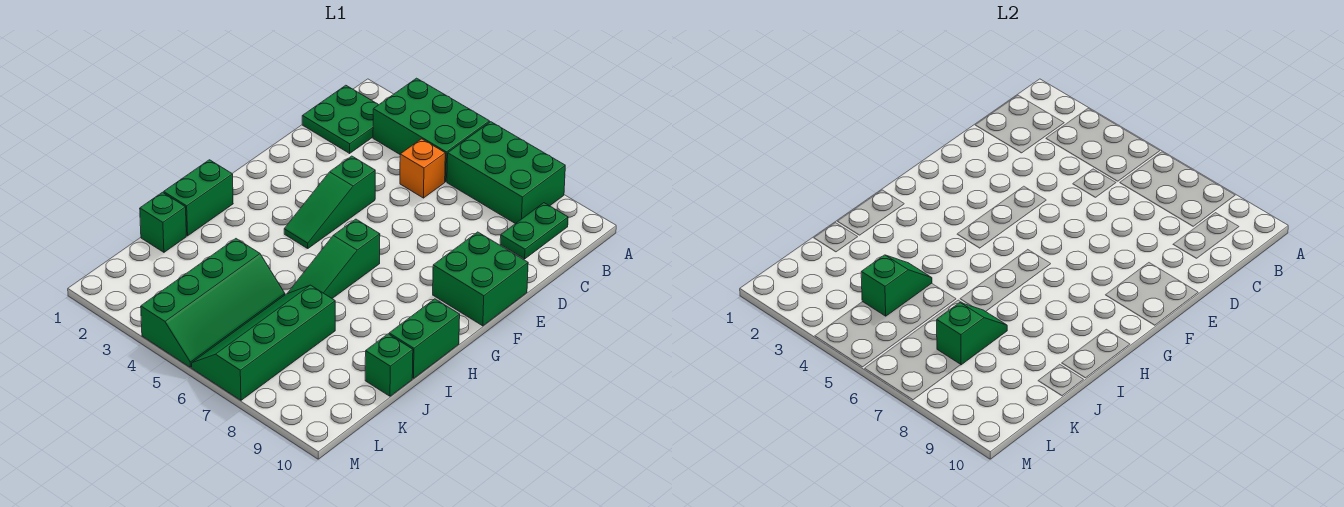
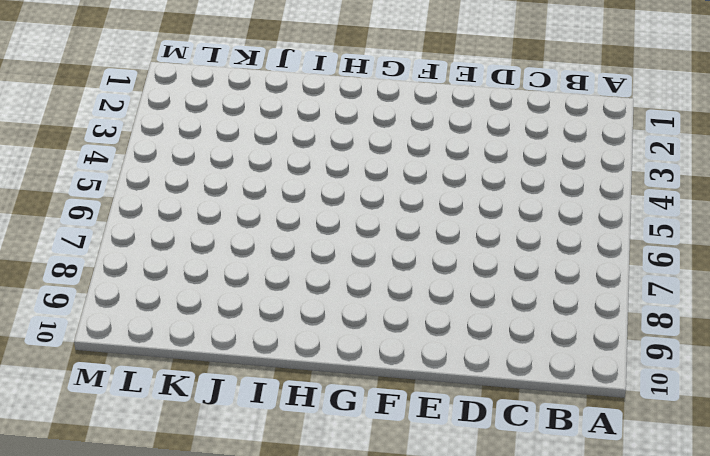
none -> green 2x3 brick [373,78,490,182]
none -> green 2x3 brick [447,122,565,224]
none -> green 2x2 plate [302,85,378,153]

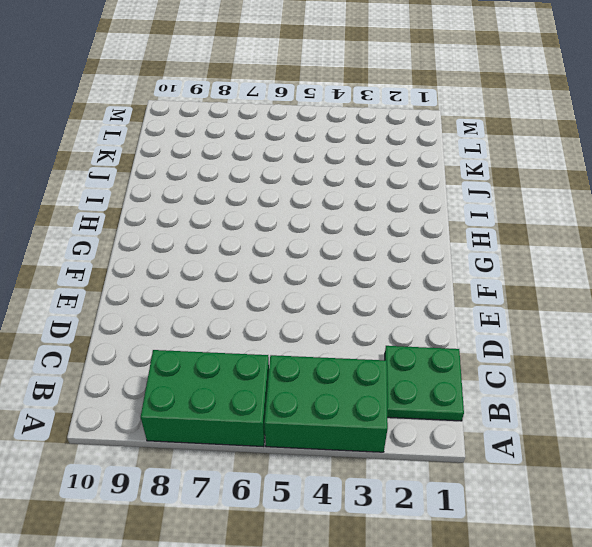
none -> green 1x2 plate [500,203,568,259]
none -> orange 1x1 brick [400,139,445,198]
none -> green 1x3 slope [284,156,375,248]

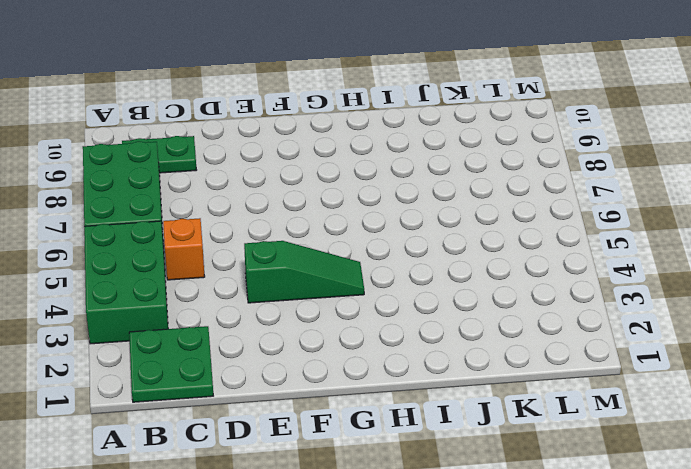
none -> green 2x2 brick [433,232,528,326]
none -> green 1x3 slope [287,219,380,298]
none -> green 1x2 brick [164,160,233,236]

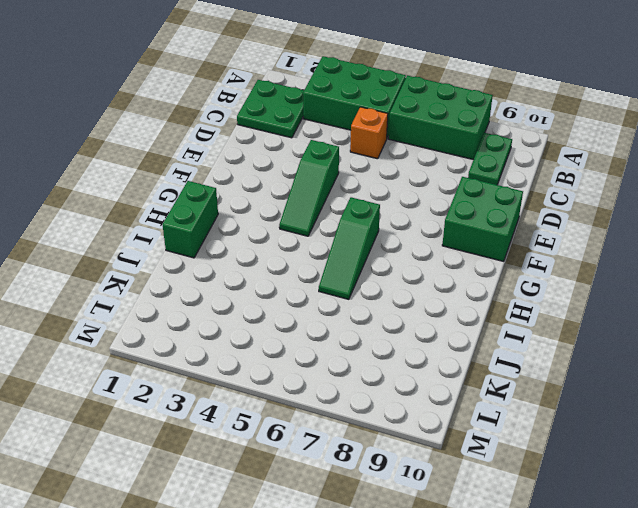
none -> green 1x2 brick [389,299,460,378]
none -> green 1x1 brick [140,192,186,252]
none -> green 2x4 slope [141,239,285,367]

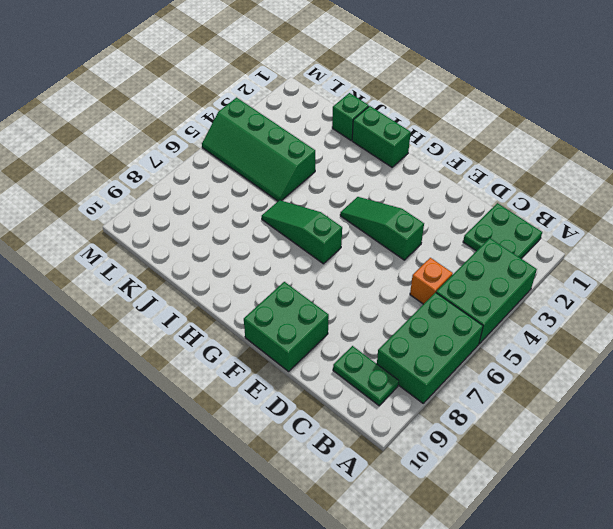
none -> green 1x2 brick [389,299,460,378]
none -> green 2x4 slope [192,285,335,400]
none -> green 1x1 brick [365,334,413,396]

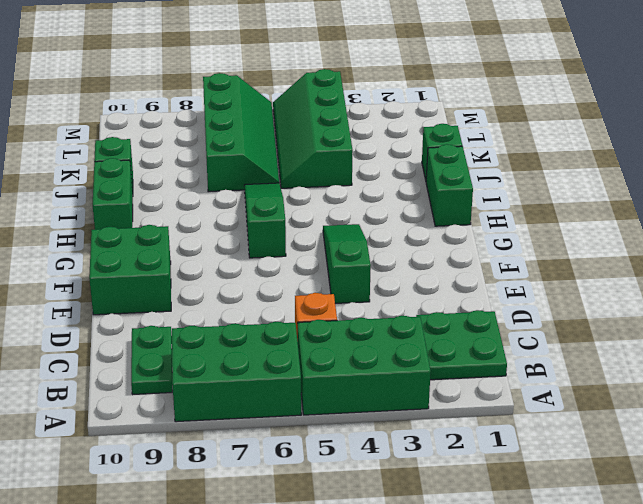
none -> green 1x2 slope [861,255,932,316]
none -> green 1x2 slope [937,303,1007,365]

